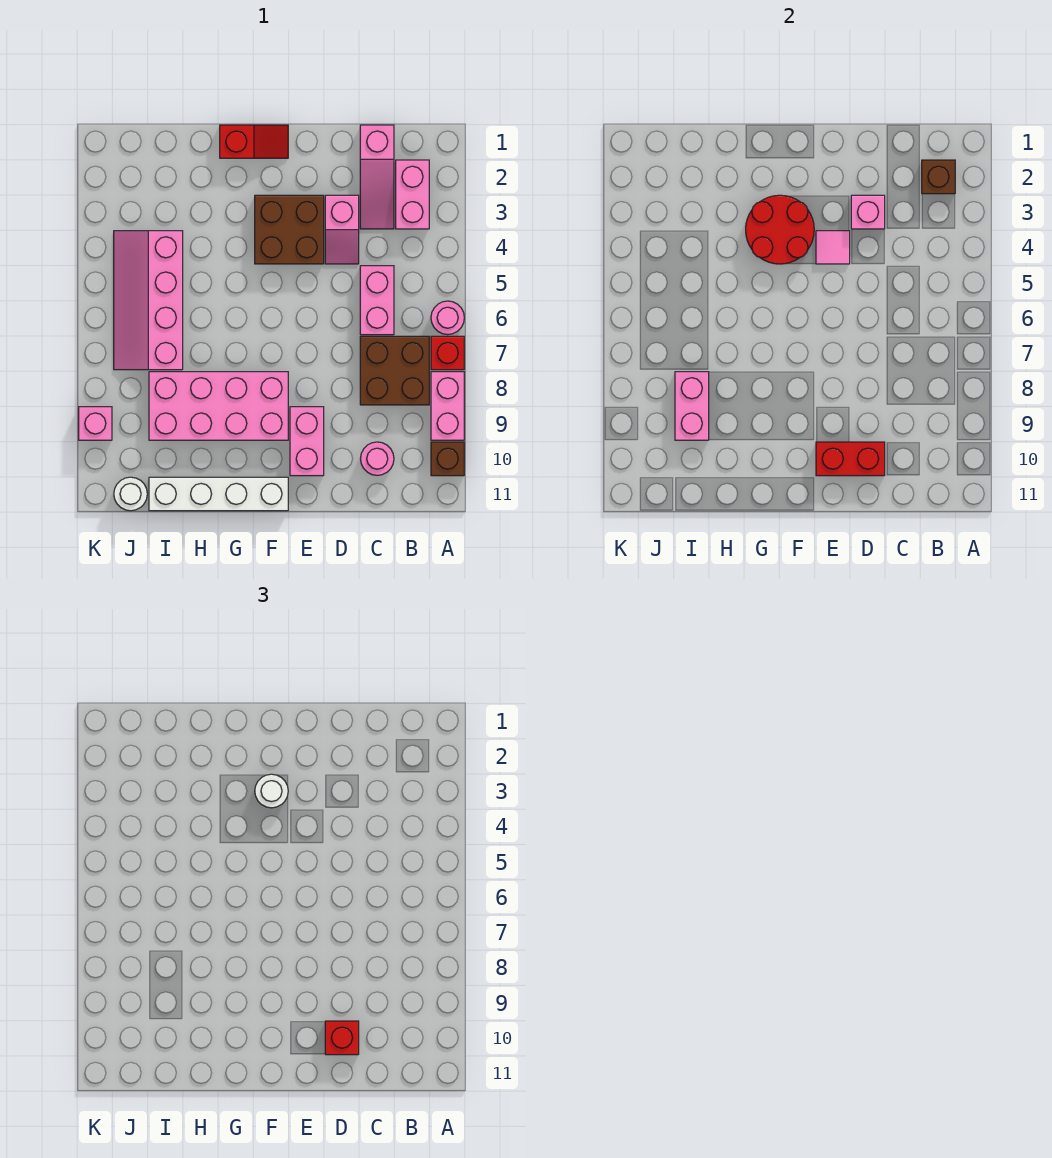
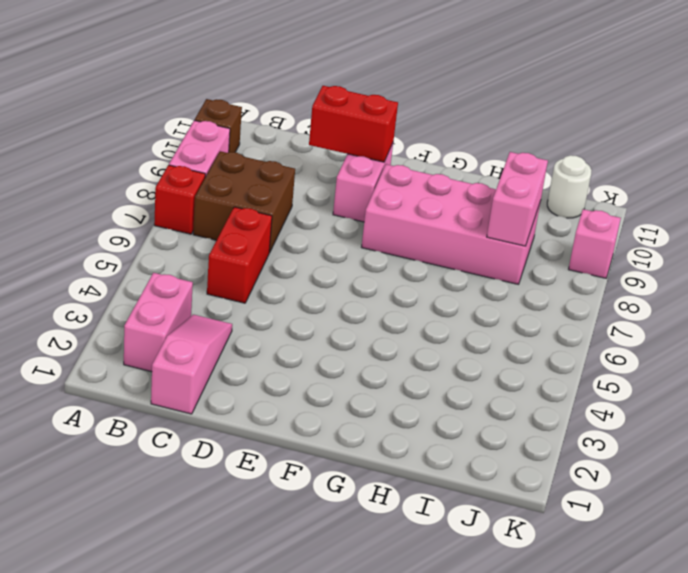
red 1x2 brick [207,207,272,303] -> pink 1x2 brick [360,266,394,335]
none -> pink 1x1 round brick [431,301,464,335]
none -> pink 1x1 round brick [361,442,394,475]
none -> pink 1x2 slope [325,195,359,264]

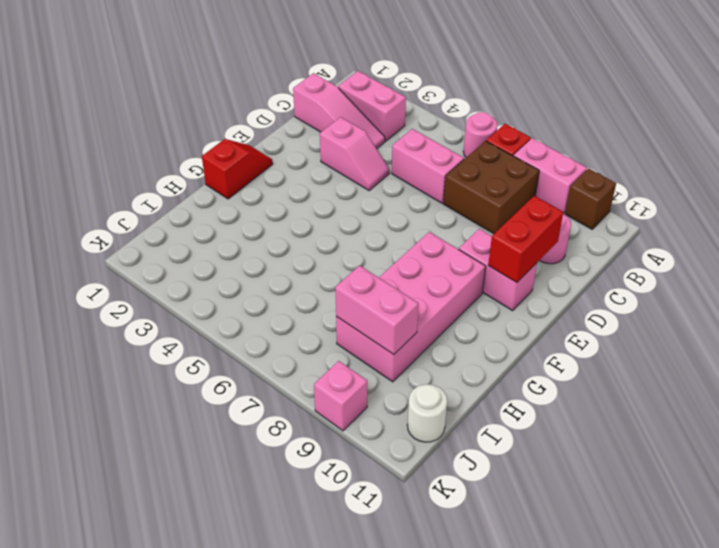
none -> brown 2x2 brick [255,195,324,264]
none -> white 1x4 brick [149,477,288,511]
none -> pink 2x4 slope [114,231,183,370]

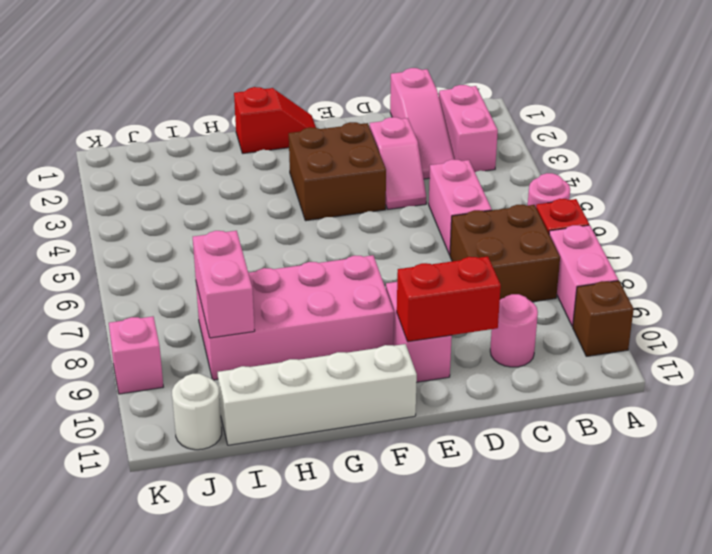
none -> pink 2x4 slope [114,231,183,370]
none -> brown 1x1 brick [922,160,955,194]
none -> pink 1x1 brick [851,195,885,229]

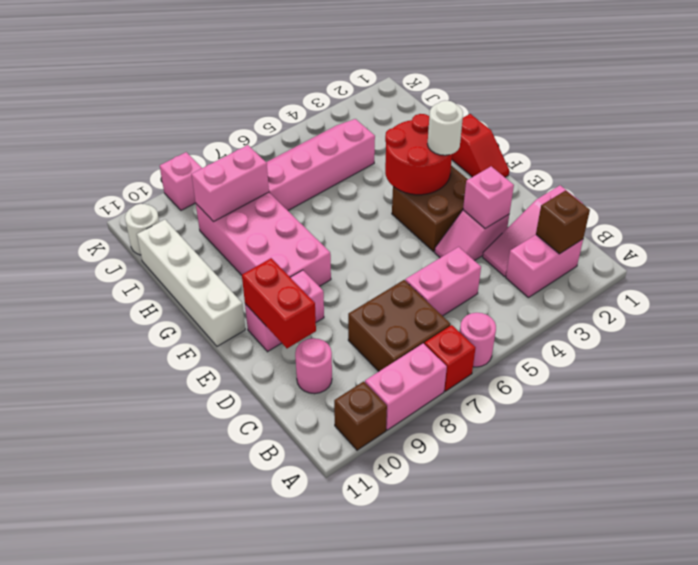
none -> pink 1x1 tile [816,231,850,264]
none -> red 1x1 brick [325,1021,359,1055]

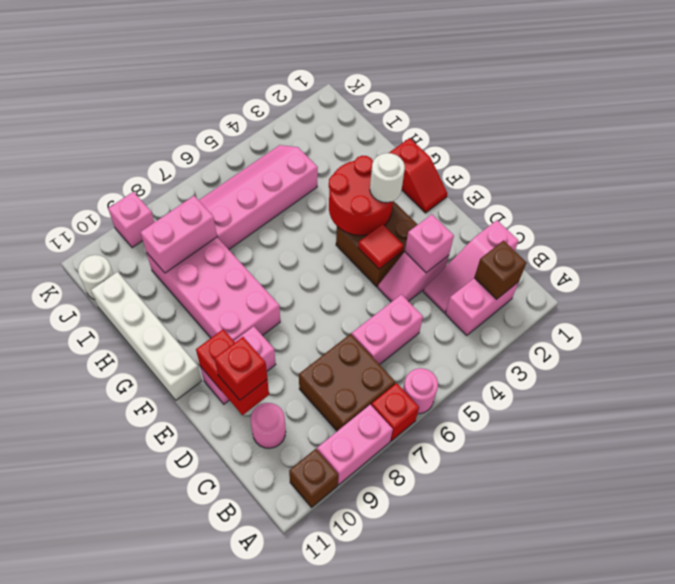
red 1x1 tile [358,224,404,269] -> pink 1x1 tile [816,231,850,264]

